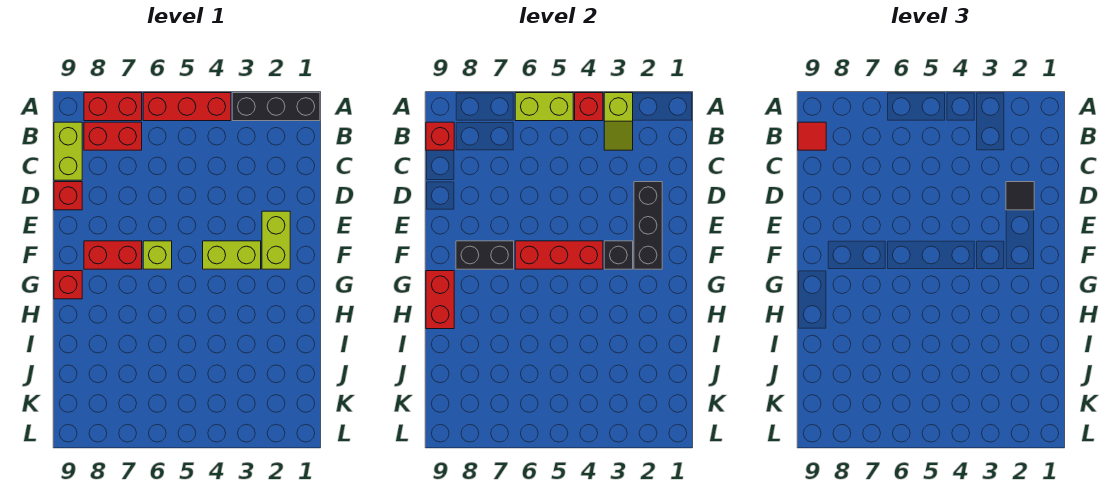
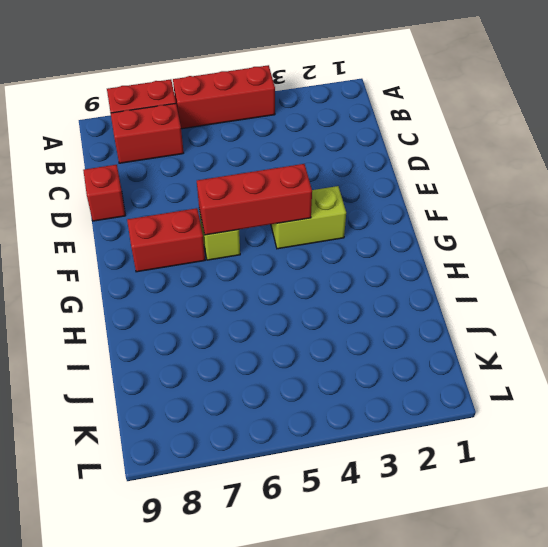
none -> black 1x3 brick [232,93,320,121]
none -> lime 1x2 brick [54,122,82,180]
none -> lime 1x2 brick [262,211,290,269]

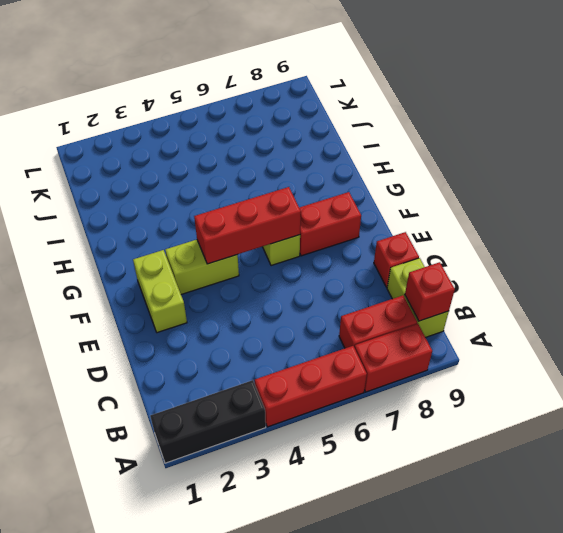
none -> red 1x1 brick [54,271,82,299]
none -> lime 1x2 slope [604,93,633,150]
none -> red 1x1 brick [575,93,603,121]

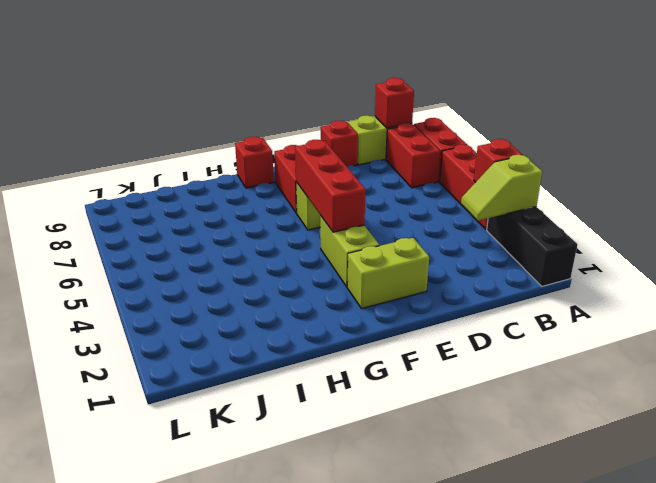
none -> lime 1x2 brick [515,93,573,121]
none -> black 1x3 brick [634,182,662,269]
none -> black 1x1 brick [604,241,633,269]

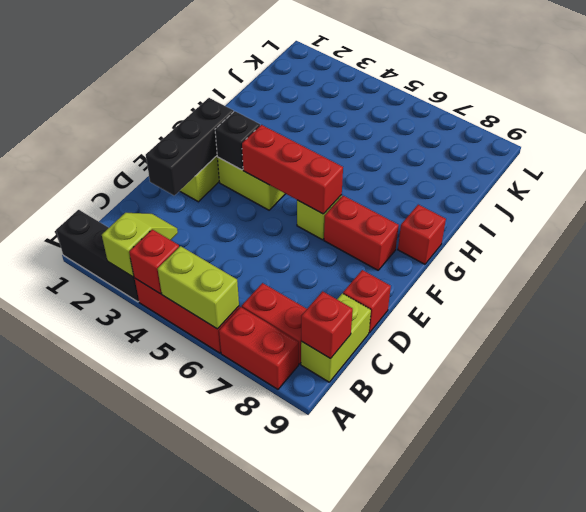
none -> black 1x2 brick [456,241,514,269]
none -> red 1x2 brick [426,271,454,329]
none -> red 1x1 tile [798,122,826,150]

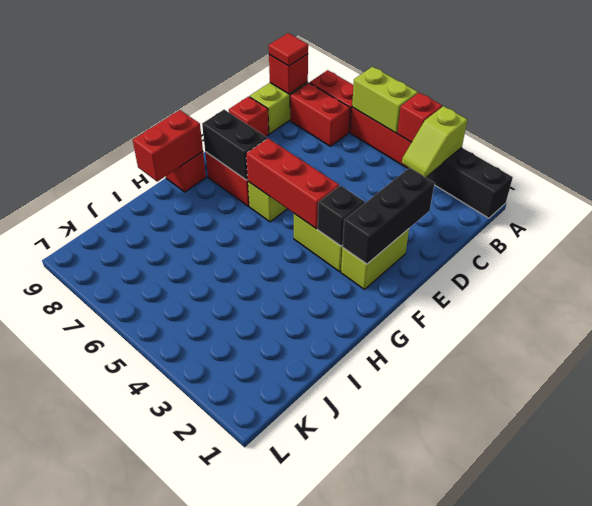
none -> black 1x1 tile [1006,182,1034,210]

